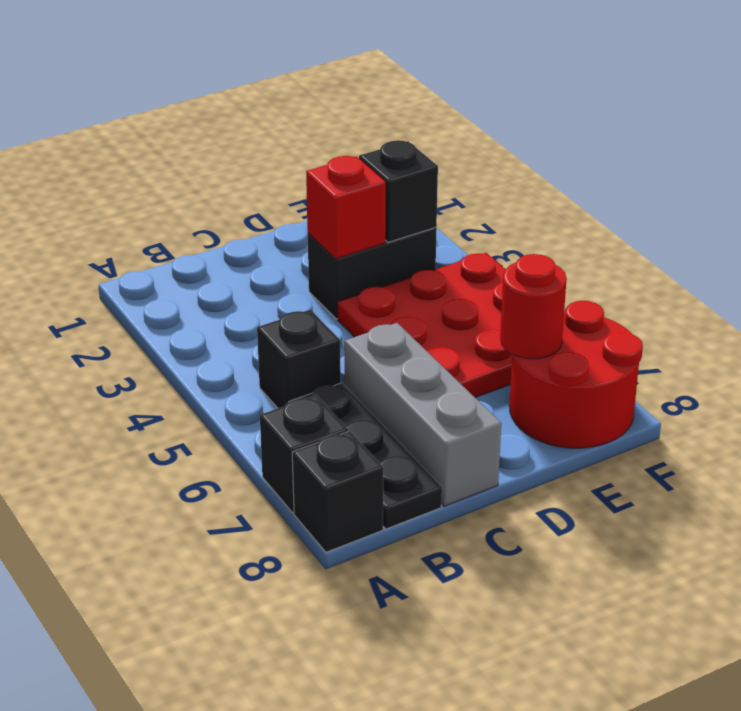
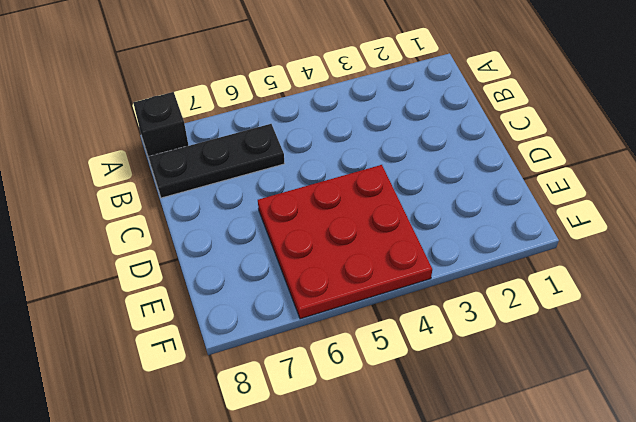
none -> black 1x1 brick [260,395,348,513]
none -> black 1x1 brick [257,310,341,408]

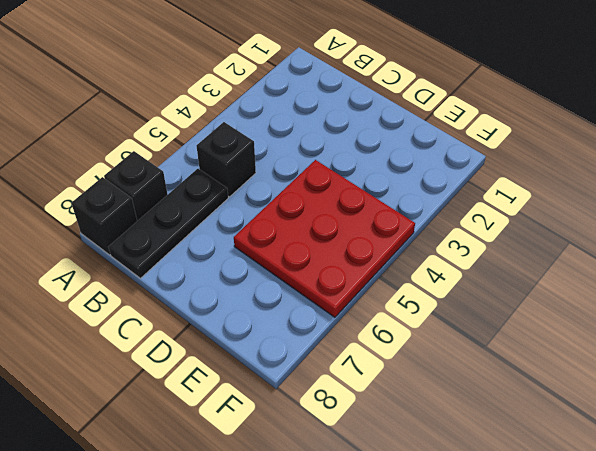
none -> grey 1x3 brick [344,323,501,506]
none -> black 1x2 brick [308,227,437,319]

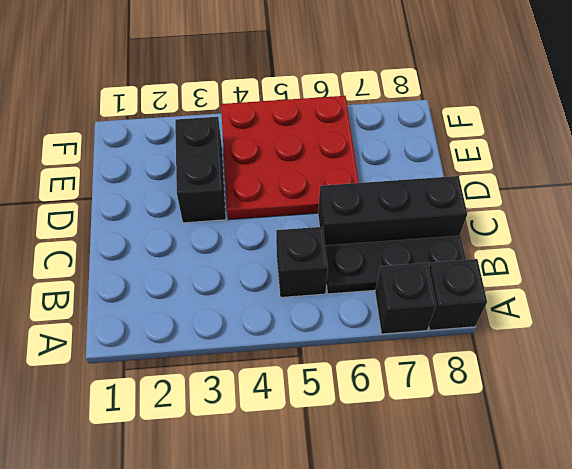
black 1x3 brick [318,176,467,246] -> grey 1x3 brick [344,323,501,506]
none -> red 2x2 round brick [509,301,643,448]
none -> red 1x1 brick [306,156,386,259]

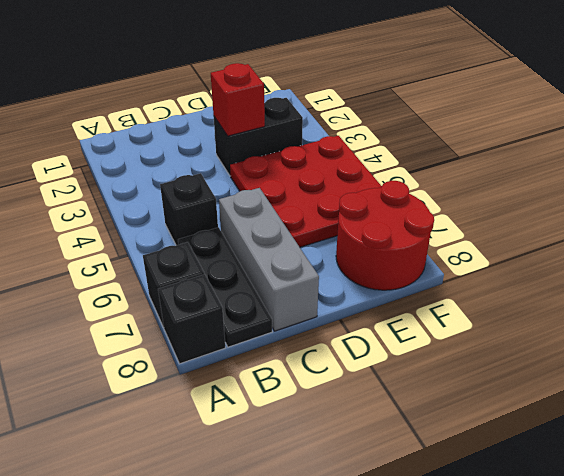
none -> black 1x1 brick [359,140,438,242]
none -> red 1x1 round brick [500,254,567,359]

